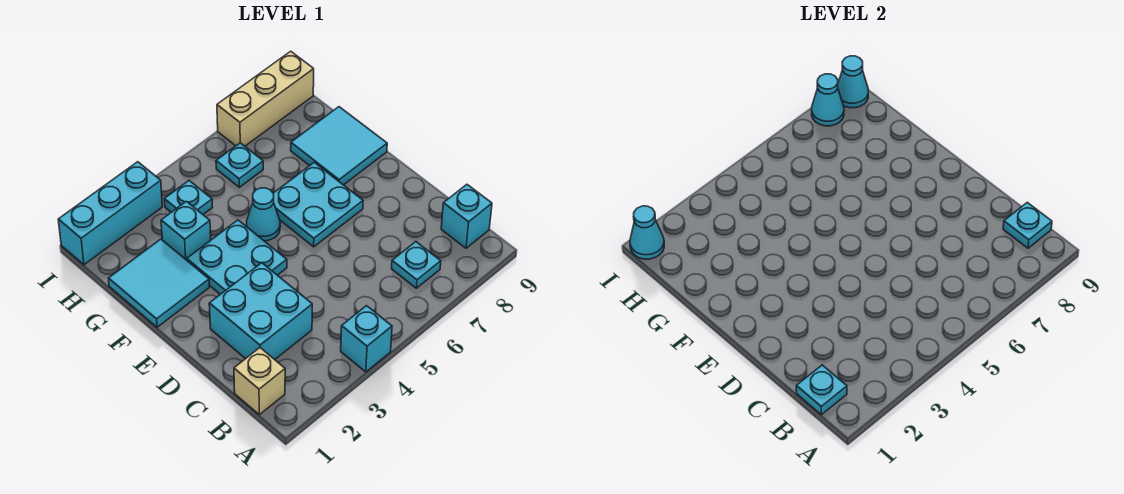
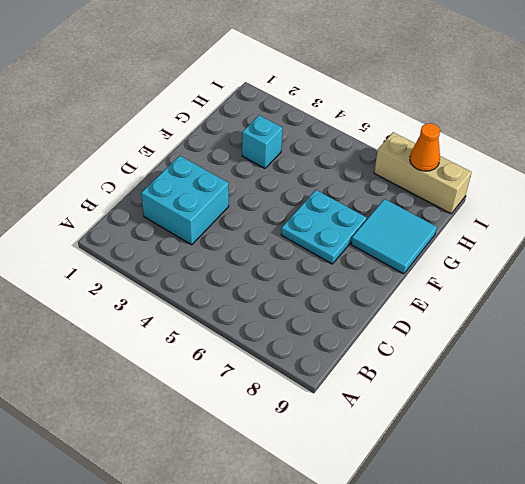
orange 1x1 cone [410,123,440,171] -> cyan 1x1 cone [812,74,844,126]
none -> cyan 1x1 brick [341,306,392,372]
none -> tan 1x1 brick [234,348,285,415]
none -> cyan 1x1 plate [392,242,441,288]

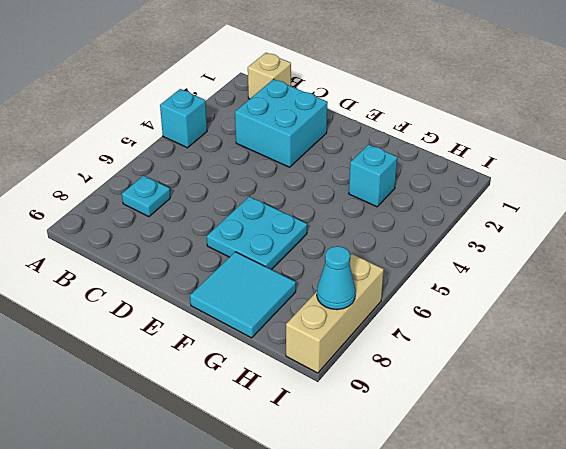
none -> cyan 1x1 brick [441,184,492,248]
none -> cyan 2x2 plate [187,220,287,294]
none -> cyan 2x2 tile [108,239,209,327]

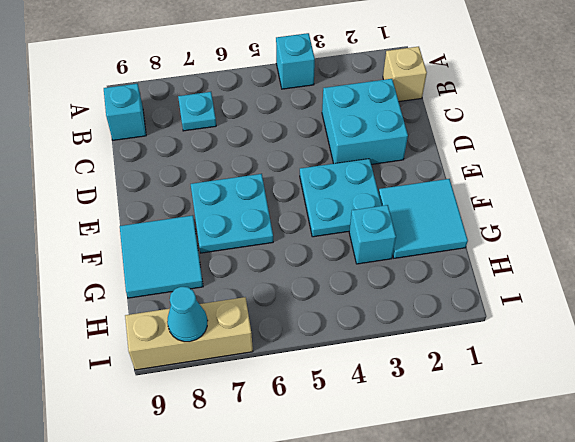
none -> cyan 1x1 cone [247,188,280,241]
none -> cyan 1x1 plate [164,181,212,214]
none -> cyan 1x1 plate [216,143,263,187]

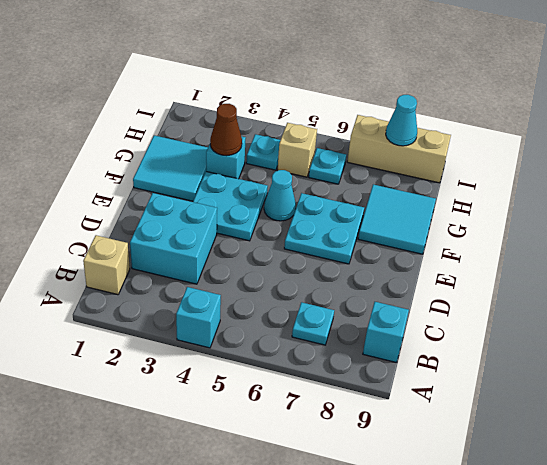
brown 1x1 cone [210,104,242,156] -> none
tan 1x1 brick [277,123,317,177] -> none
none -> cyan 1x3 brick [58,162,162,265]
none -> cyan 1x1 plate [796,365,847,415]
none -> cyan 1x1 plate [1003,202,1052,248]

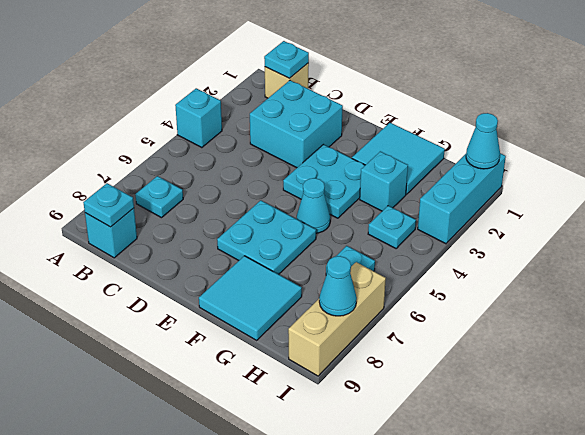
none -> cyan 1x1 cone [838,56,868,108]

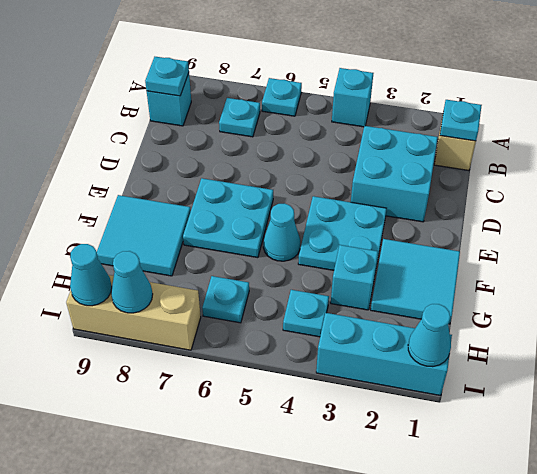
cyan 1x1 plate [262,78,302,116] -> none

